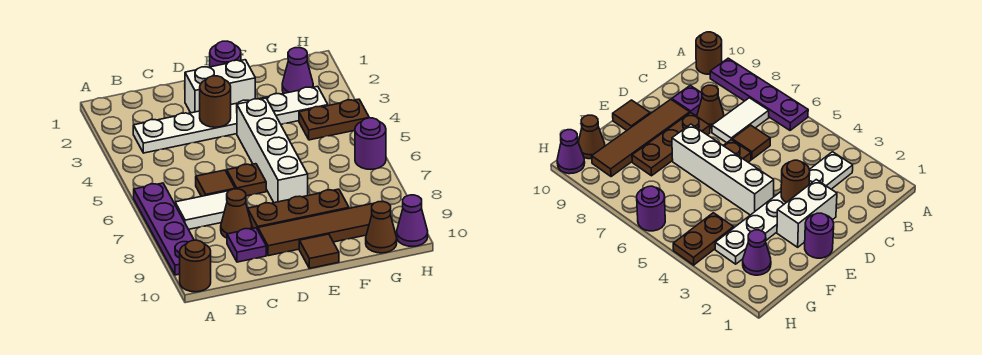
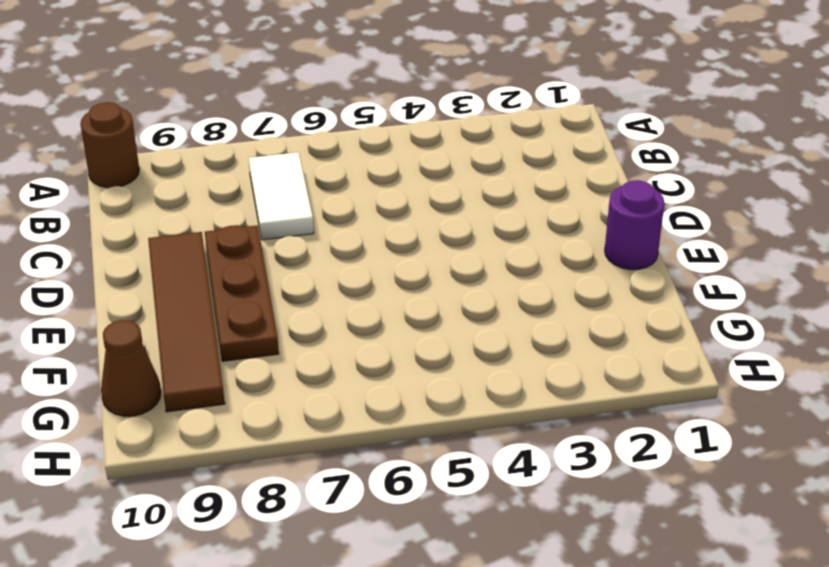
none -> purple 1x4 plate [134,183,194,275]
none -> white 1x6 plate [133,86,328,153]
none -> brown 1x1 tile [196,170,235,196]

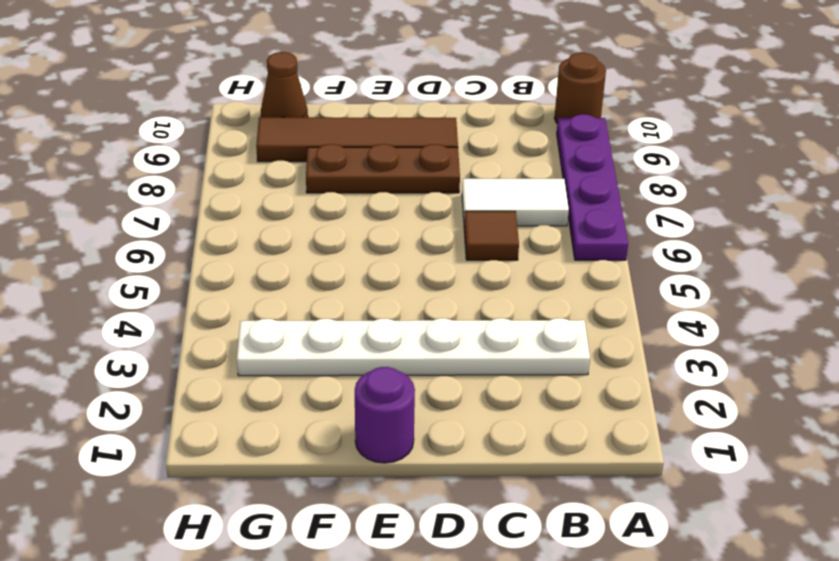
none -> brown 1x1 cone [221,189,252,238]
none -> purple 1x1 plate [227,228,266,262]
none -> white 1x2 brick [185,60,255,113]

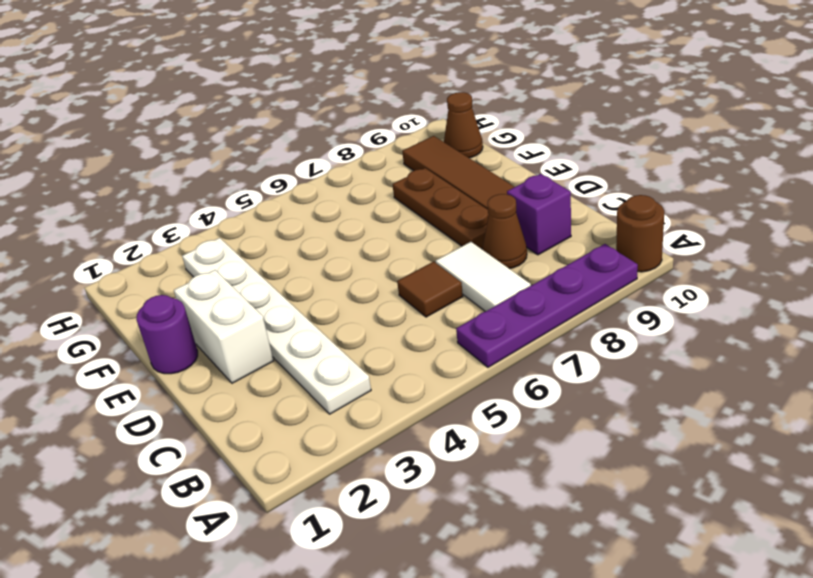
purple 1x1 brick [507,174,571,255] -> purple 1x1 plate [227,228,266,262]
none -> brown 1x1 plate [227,164,266,196]
none -> white 1x4 brick [237,98,308,203]
none -> brown 1x1 tile [299,234,339,268]

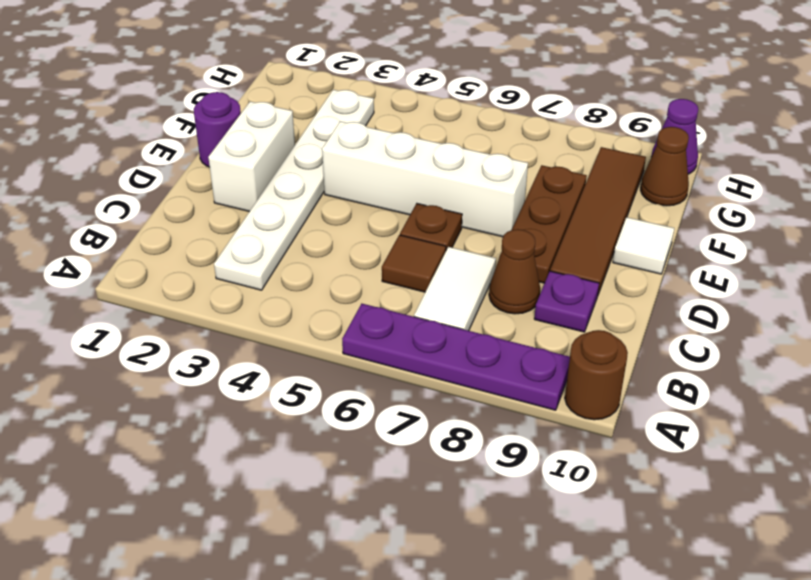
white 1x1 tile [613,217,674,274] -> brown 1x1 tile [299,234,339,268]
none -> purple 1x1 cone [282,47,313,93]
none -> brown 1x2 plate [299,99,369,140]
none -> purple 1x1 round brick [355,118,386,169]

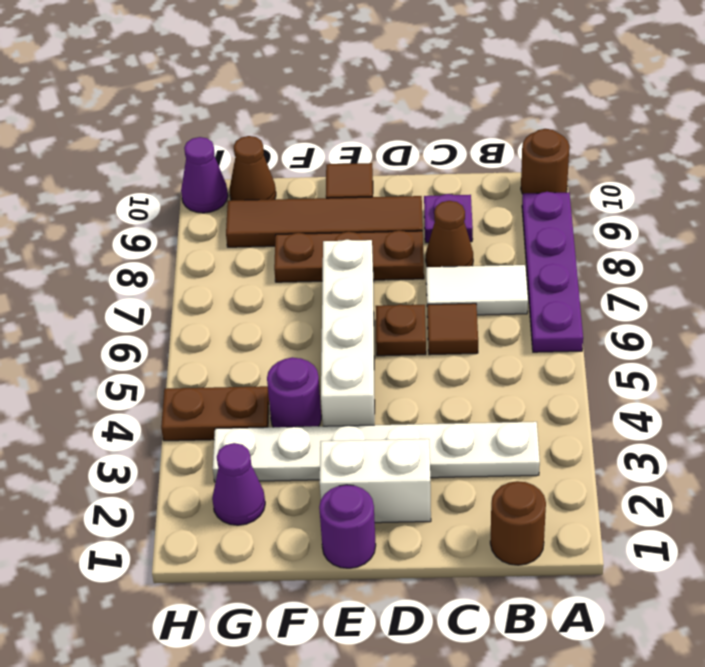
brown 1x1 round brick [490,481,546,565] -> brown 1x1 round brick moved to [200,76,231,127]
purple 1x1 round brick [267,357,321,427] -> purple 1x1 round brick moved to [355,118,386,169]

